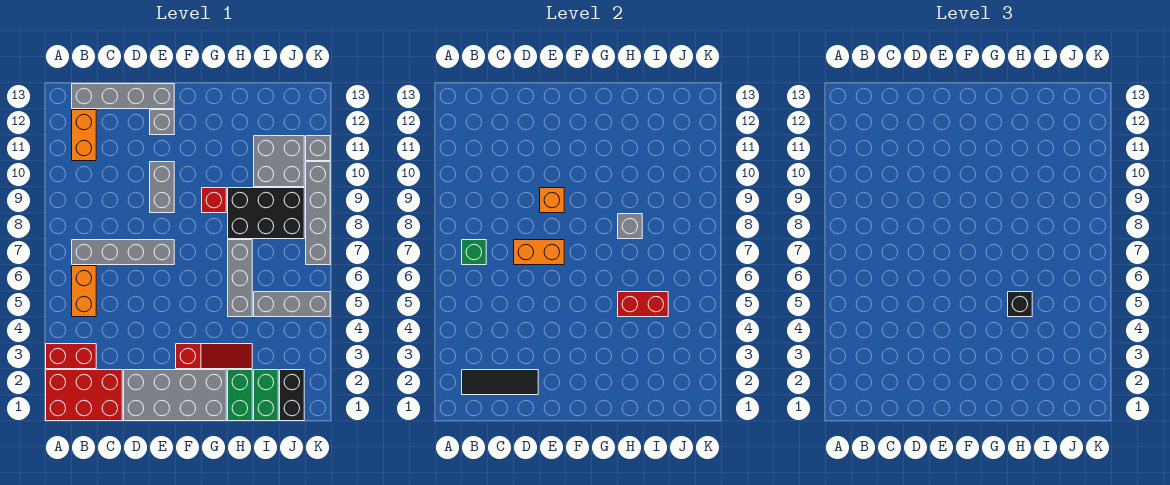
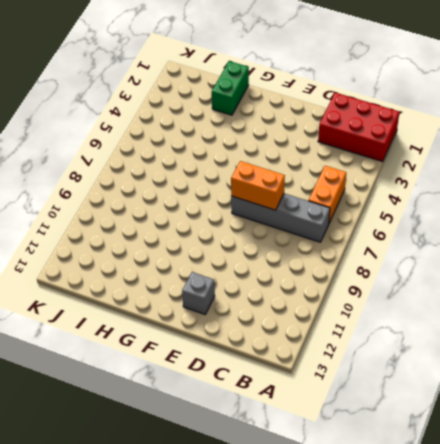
none -> red 1x2 brick [46,344,96,369]
none -> orange 1x2 brick [72,110,96,161]
none -> grey 1x4 brick [72,84,174,109]

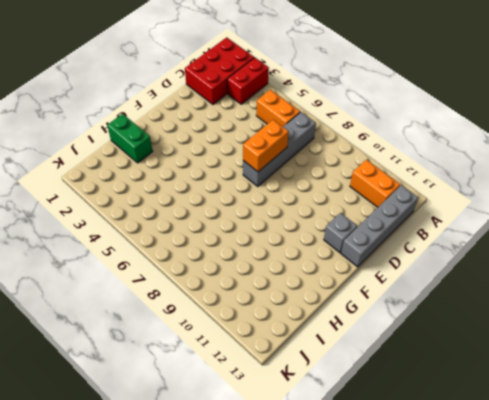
none -> grey 2x4 brick [124,370,226,421]
none -> grey 1x2 brick [150,162,174,213]
none -> red 1x3 slope [176,344,252,369]

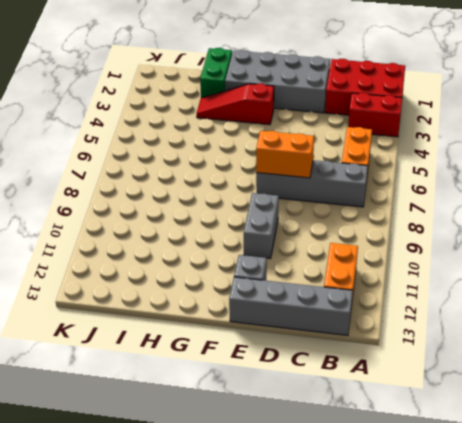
none -> red 1x1 brick [202,188,226,213]
none -> grey 1x3 brick [228,240,252,317]
none -> black 2x3 brick [228,188,304,239]

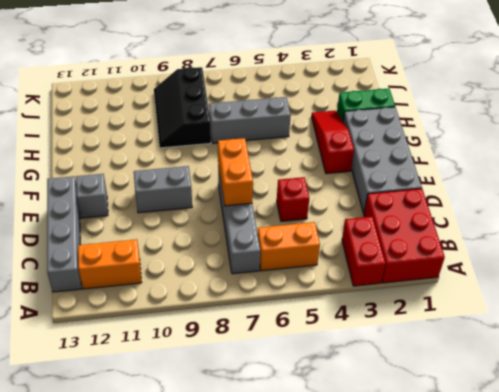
red 1x1 brick [277,177,309,221] -> red 1x1 brick moved to [202,188,226,213]
black 2x3 slope [154,67,211,148] -> black 2x3 brick [228,188,304,239]
none -> green 1x2 brick [254,370,278,421]
none -> grey 1x3 brick [254,292,330,317]
none -> grey 2x2 brick [254,136,304,187]

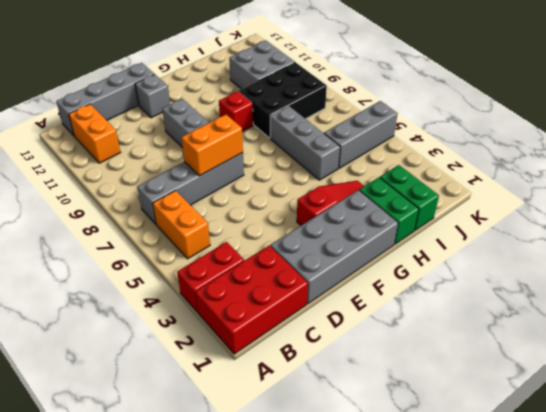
none -> black 1x2 brick [280,370,304,421]
none -> grey 1x4 brick [306,162,330,265]
none -> grey 1x1 brick [306,136,330,161]

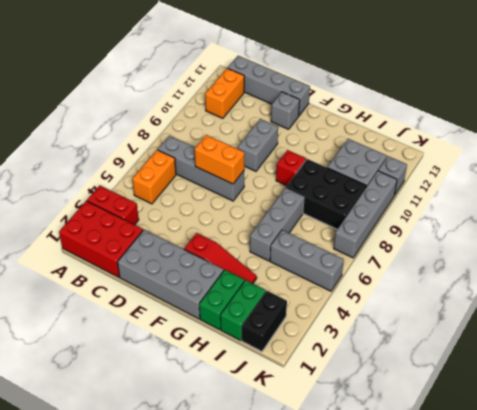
none -> black 1x3 tile [462,370,538,395]
none -> green 1x1 brick [462,240,486,265]
none -> orange 1x1 brick [540,188,564,213]

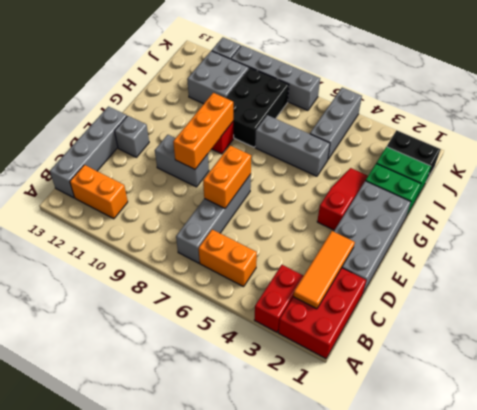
orange 1x3 tile [293,231,355,309] -> black 1x3 tile [462,370,538,395]
orange 1x3 brick [173,93,233,169] -> orange 1x1 brick [540,188,564,213]
none -> green 1x1 brick [462,240,486,265]
none -> red 1x2 brick [618,292,668,317]
none -> grey 1x1 brick [618,214,642,239]

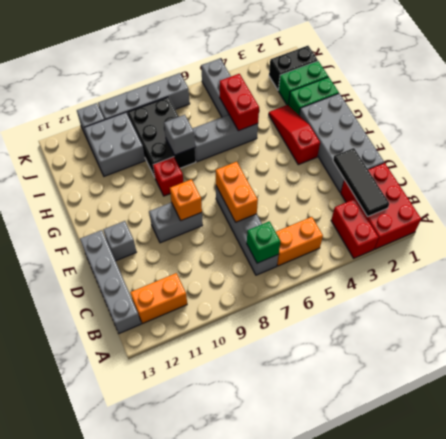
none -> black 1x1 brick [1008,292,1032,317]

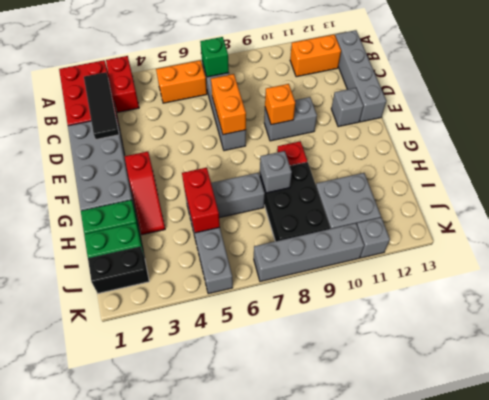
none -> black 1x1 brick [1008,292,1032,317]

